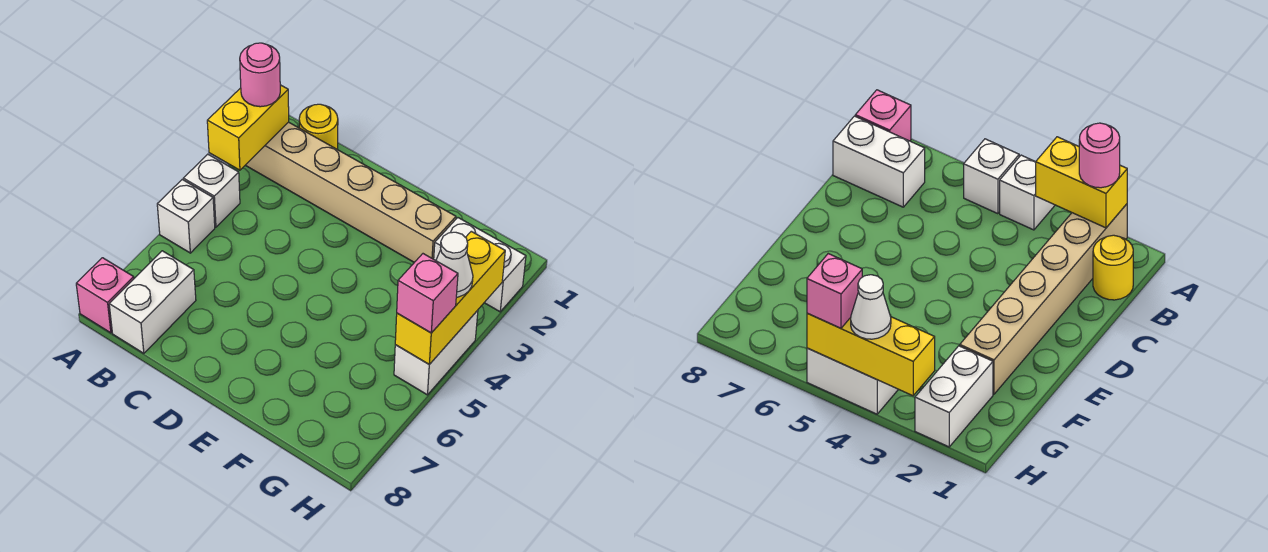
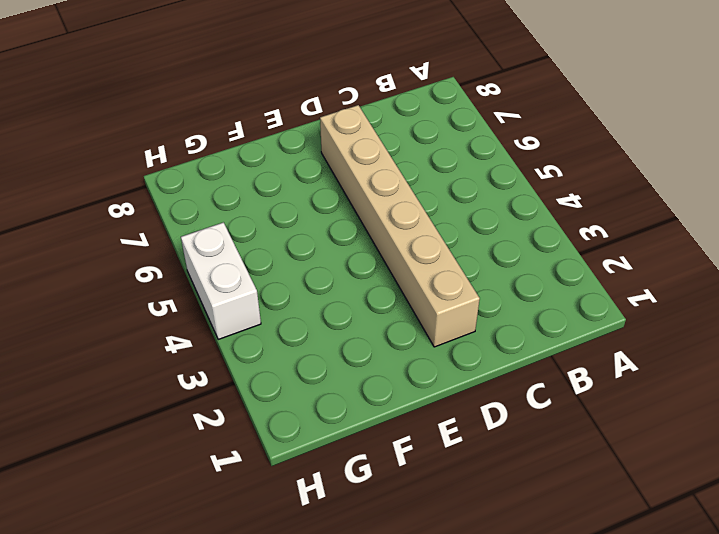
tan 1x6 brick [320,105,480,347] -> tan 1x6 brick turned to [246,122,456,262]
none -> white 1x1 brick [183,154,240,227]
none -> white 1x1 brick [157,180,215,253]
none -> pink 1x1 brick [76,258,134,333]

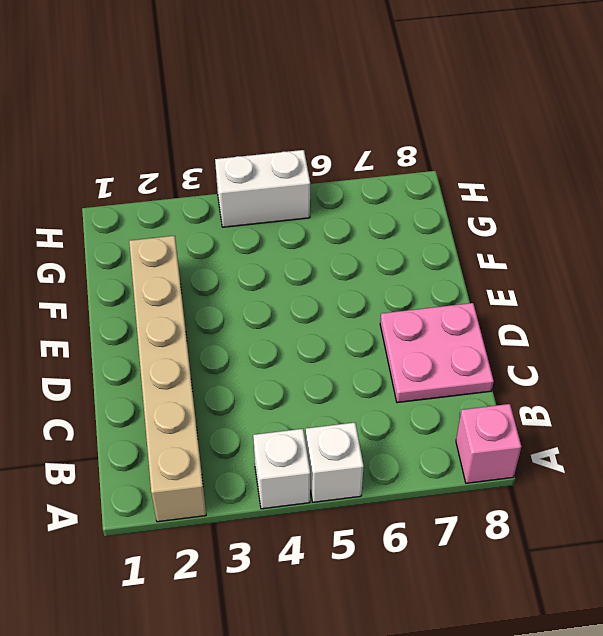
pink 2x2 plate [380,303,494,403] -> none
none -> yellow 1x1 round brick [299,104,338,150]
none -> white 1x2 brick [109,251,196,353]
none -> white 1x2 brick [434,218,526,312]

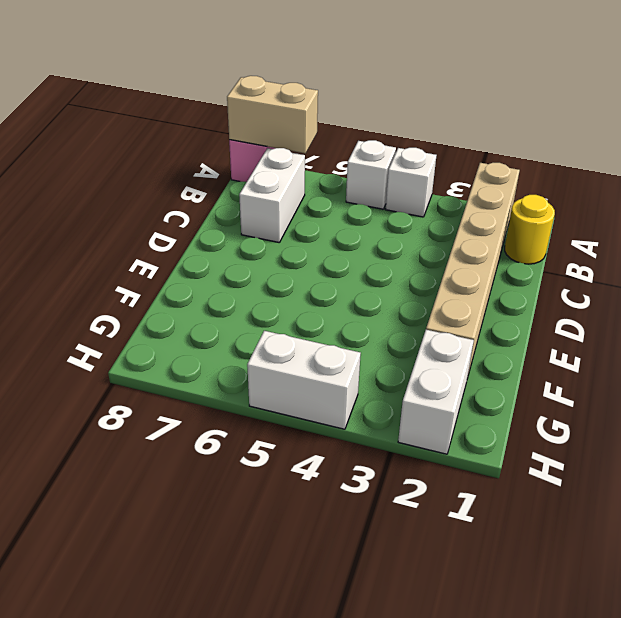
tan 1x2 brick [227,76,318,153] -> none
white 1x2 brick [239,148,305,243] -> white 1x2 brick turned to [109,251,196,353]
none -> yellow 1x2 brick [207,85,289,170]
none -> yellow 1x3 brick [395,231,505,364]
none -> pink 1x1 round brick [240,43,280,107]

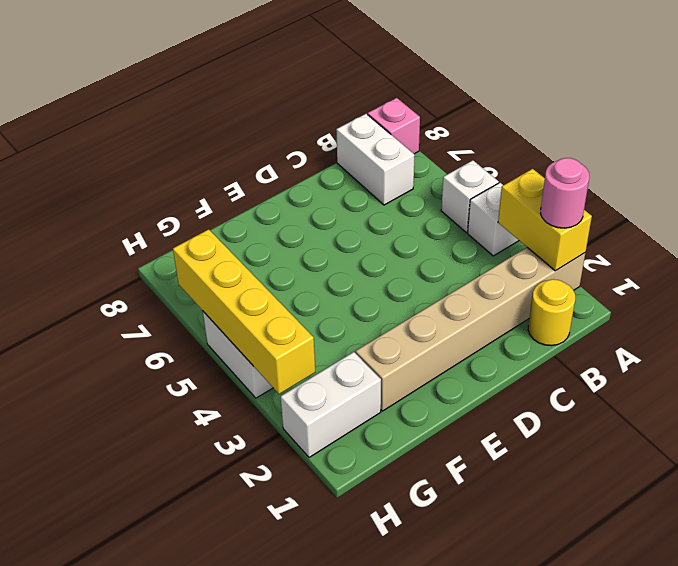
yellow 1x4 brick [173,229,315,394] -> yellow 1x3 brick [395,231,505,364]
none -> white 1x1 cone [436,232,473,297]
none -> pink 1x1 brick [397,254,458,333]

